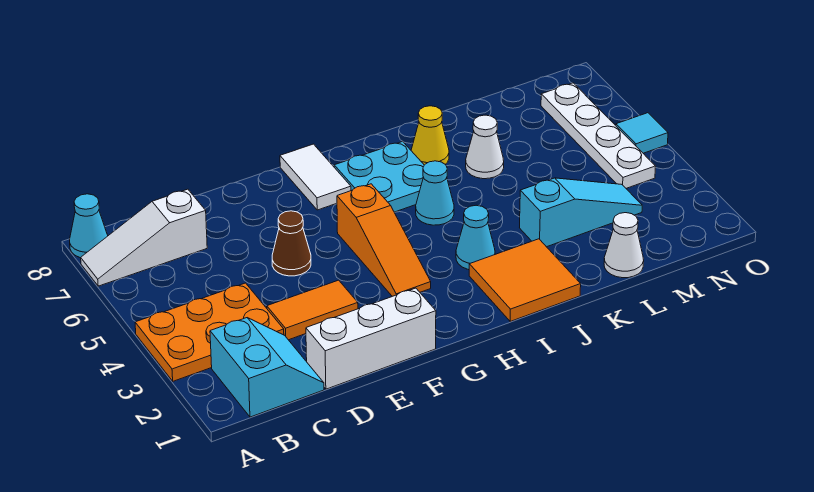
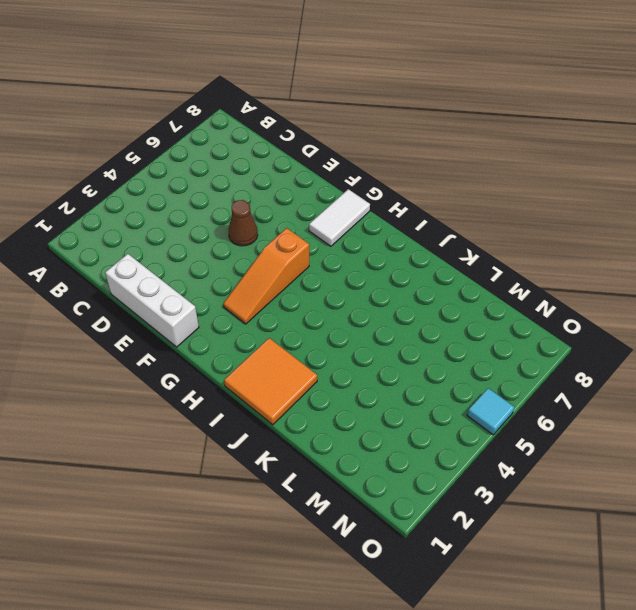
none -> orange 2x3 plate [135,283,284,381]
none -> white 1x3 slope [81,189,207,286]
none -> cyan 1x1 cone [70,194,108,258]

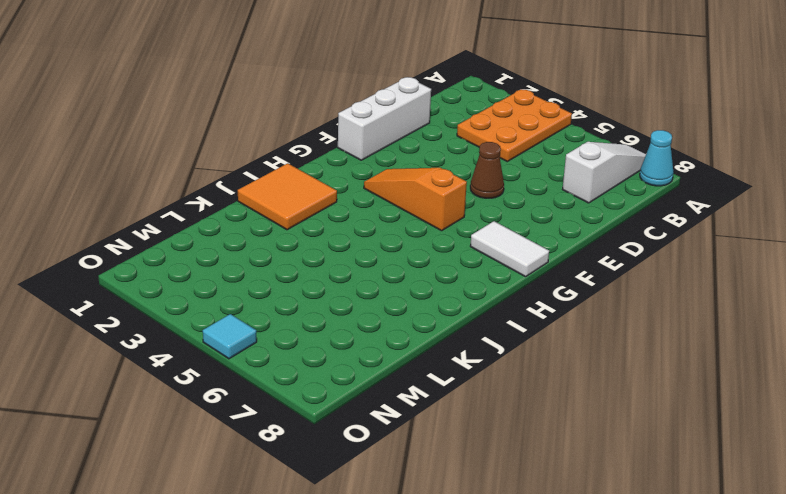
none -> cyan 2x2 slope [210,318,324,417]
none -> orange 1x2 tile [267,280,358,340]
none -> cyan 2x2 plate [334,141,424,212]

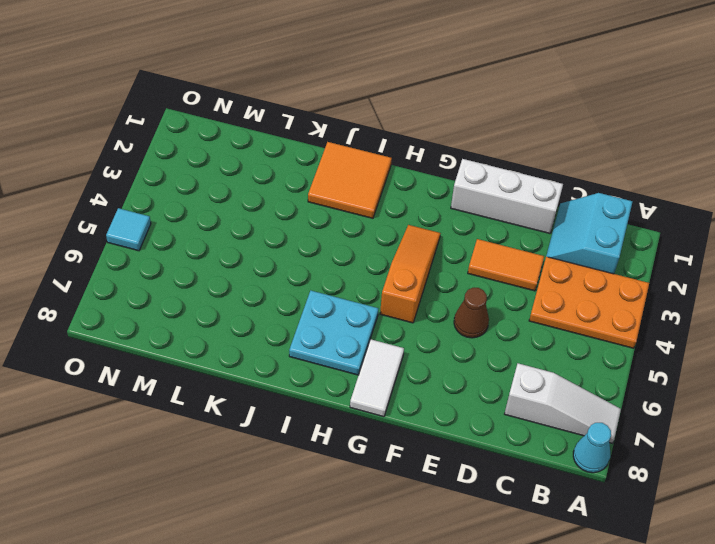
none -> cyan 1x1 cone [456,205,495,270]
none -> cyan 1x1 cone [416,161,454,225]
none -> yellow 1x1 cone [411,106,449,165]

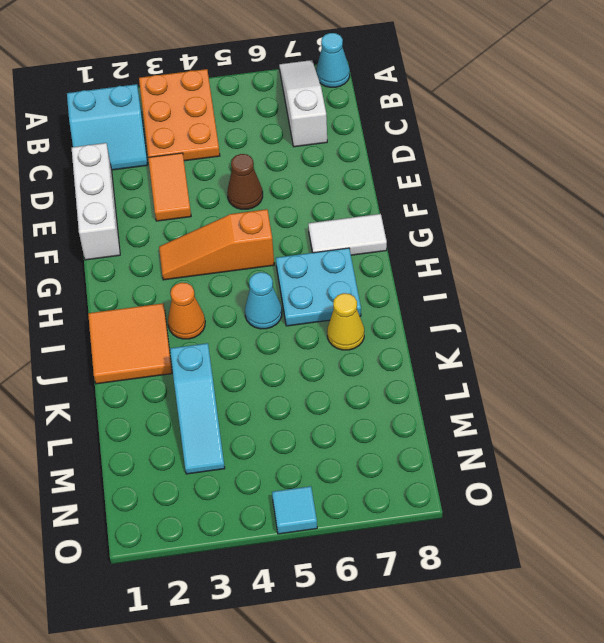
orange 1x1 cone [168,283,205,339] -> cyan 1x1 cone [456,205,495,270]
none -> white 1x1 cone [466,115,504,179]
none -> white 1x1 cone [604,213,644,278]
none -> white 1x4 plate [541,83,656,188]

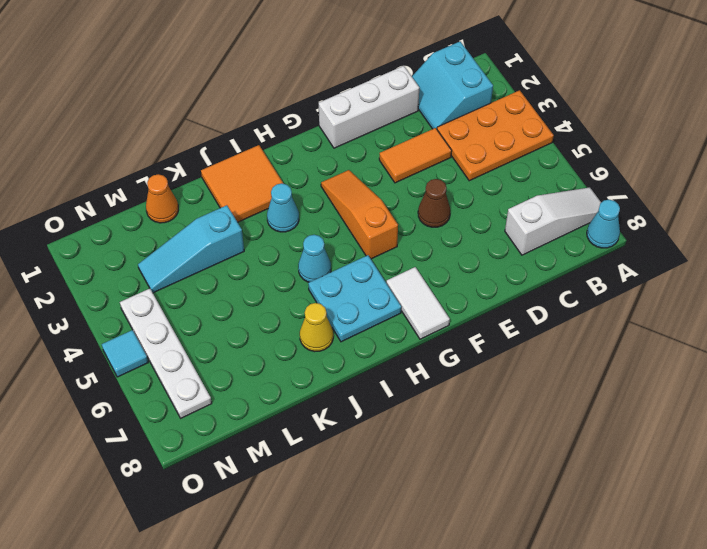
orange 1x1 cone [146,174,178,223] -> white 1x1 cone [604,213,644,278]
none -> white 1x1 cone [466,115,504,179]

